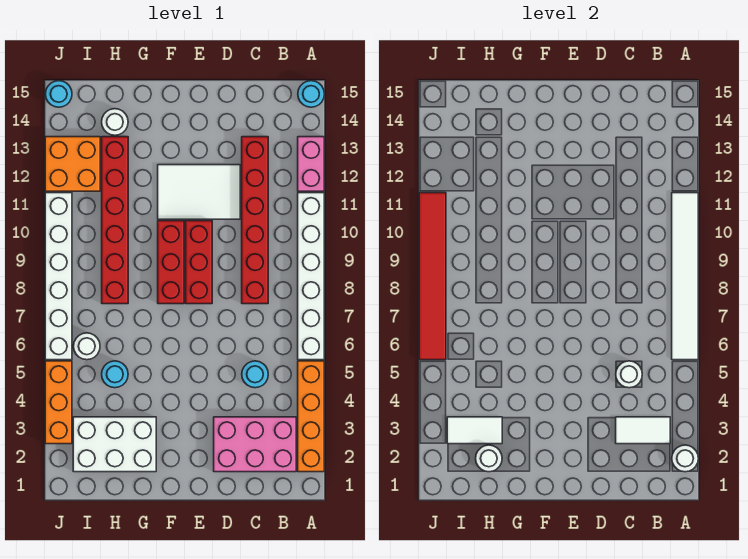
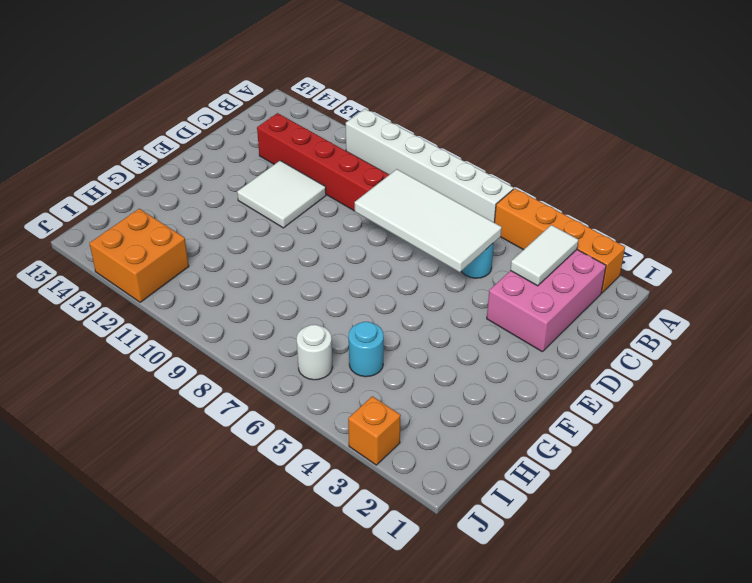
white 2x4 tile [355,169,502,272] -> white 1x1 round brick [616,361,642,388]
white 2x2 tile [237,161,326,228] -> white 2x3 tile [158,165,240,219]
orange 1x1 brick [348,396,401,465] -> orange 1x3 brick [45,361,72,444]
none -> pink 1x2 brick [298,137,324,191]
none -> cyan 1x1 round brick [298,81,324,107]
none -> red 1x3 brick [186,221,212,304]

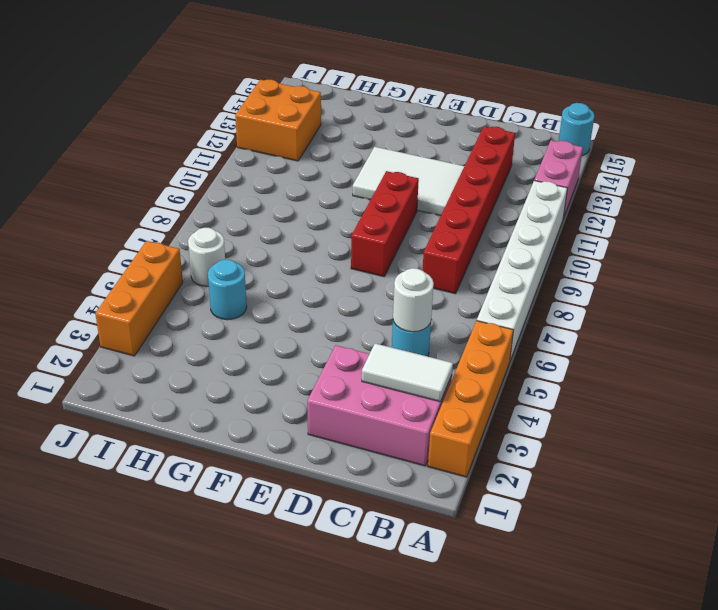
none -> red 1x3 brick [158,221,184,304]
none -> white 2x3 brick [73,417,156,472]
none -> red 1x6 brick [102,137,128,304]

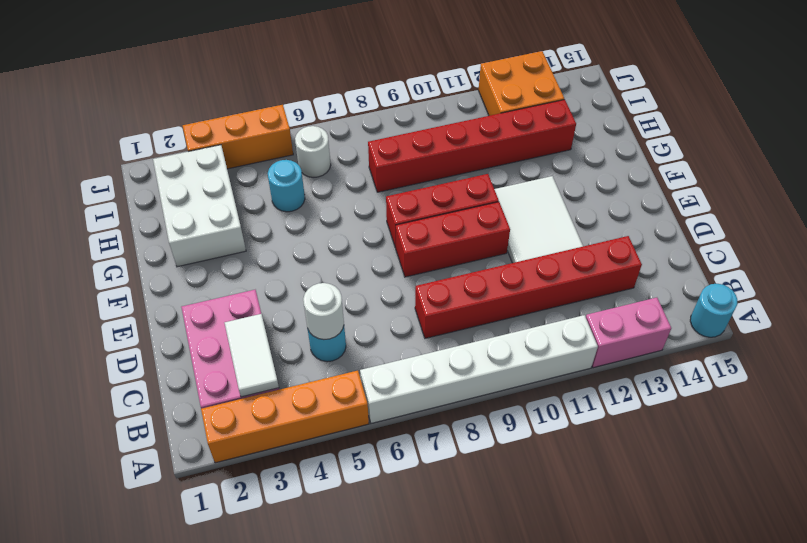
none -> white 1x1 round brick [102,109,128,135]
none -> white 1x6 brick [45,193,72,360]
none -> cyan 1x1 round brick [46,81,72,107]

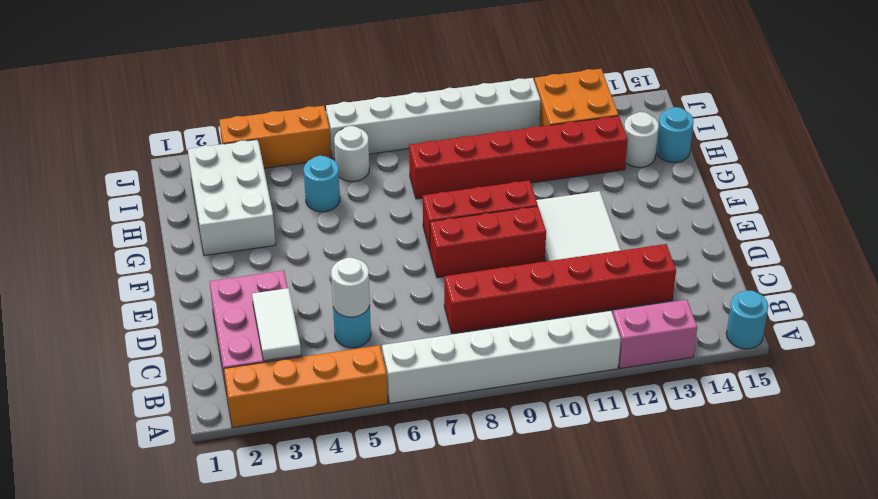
cyan 1x1 round brick [656,107,694,163] -> cyan 1x1 round brick moved to [46,81,72,107]
none -> white 1x1 round brick [672,445,698,472]
none -> white 1x6 tile [672,193,698,360]
none -> white 1x1 round brick [476,445,502,472]

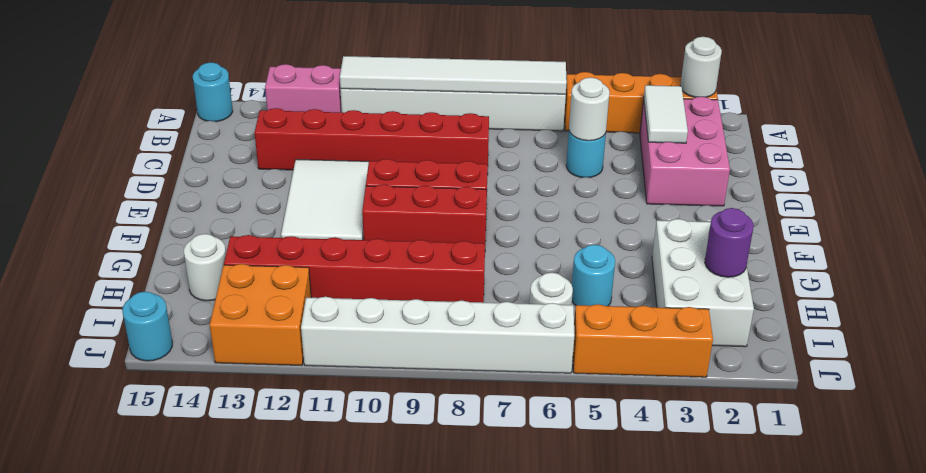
purple 1x1 round brick [705,208,754,277] -> white 1x1 round brick [476,445,502,472]
none -> white 1x2 tile [447,417,502,444]
none -> red 1x6 tile [419,193,446,360]

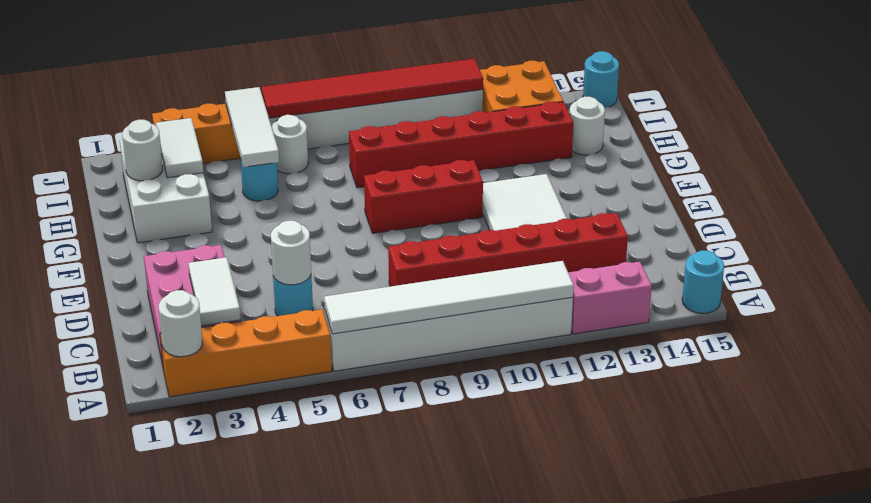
white 1x3 tile [225,87,279,167] -> none
none -> red 1x3 brick [186,221,212,304]

